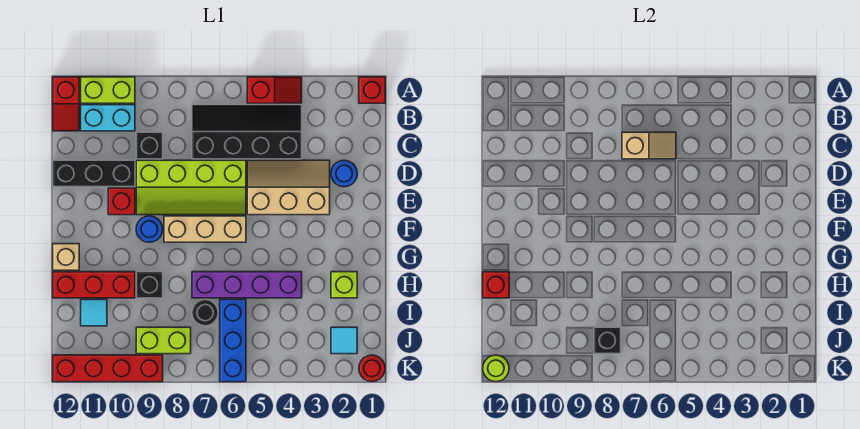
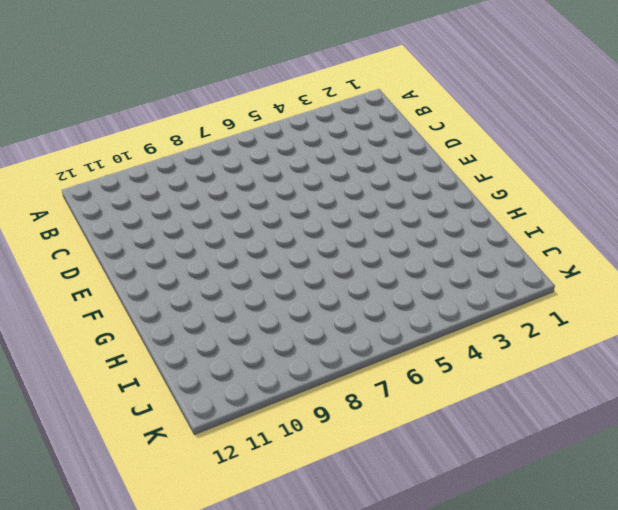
none -> red 1x1 brick [359,77,385,103]
none -> red 1x2 slope [247,77,302,103]
none -> lime 1x2 brick [81,77,135,103]
none -> red 1x2 slope [53,77,79,131]

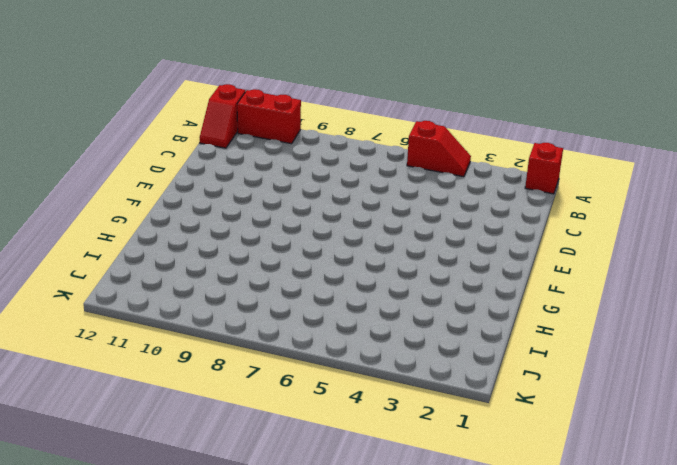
red 1x2 brick [237,89,301,144] -> lime 1x2 brick [81,77,135,103]
none -> black 2x4 slope [192,105,302,159]
none -> cyan 1x2 brick [81,105,135,131]
none -> black 1x1 brick [136,132,163,159]
none -> blue 1x1 round brick [331,160,357,187]

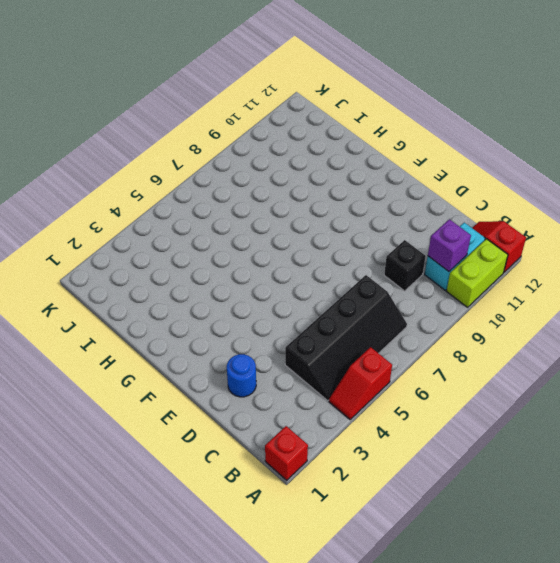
purple 1x1 brick [428,219,471,271] -> none
none -> tan 2x3 slope [247,160,330,215]
none -> lime 2x4 slope [136,160,246,215]
none -> black 1x3 brick [53,160,135,187]
none -> red 1x1 brick [108,188,135,215]

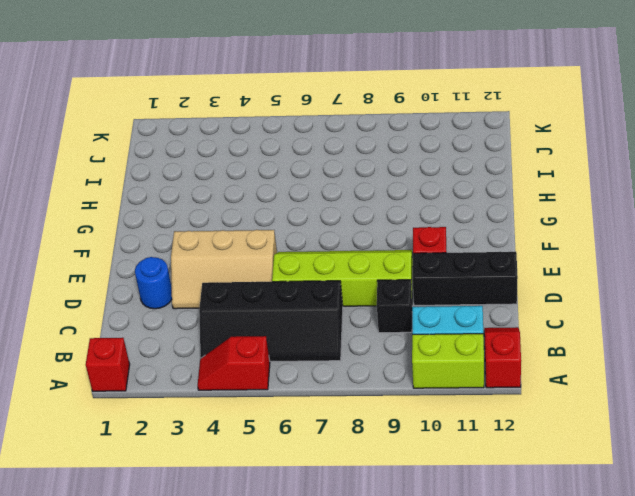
none -> tan 1x3 brick [164,216,246,242]
none -> blue 1x1 round brick [136,216,163,242]
none -> tan 1x1 brick [53,244,79,270]
none -> lime 1x1 brick [331,272,357,298]

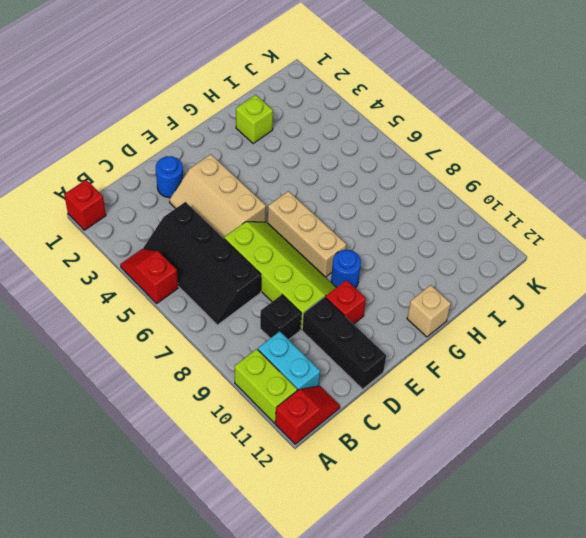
none -> purple 1x4 brick [192,272,302,298]
none -> black 1x1 brick [136,272,163,298]
none -> red 1x3 brick [53,272,135,298]
none -> blue 1x3 brick [220,299,246,382]

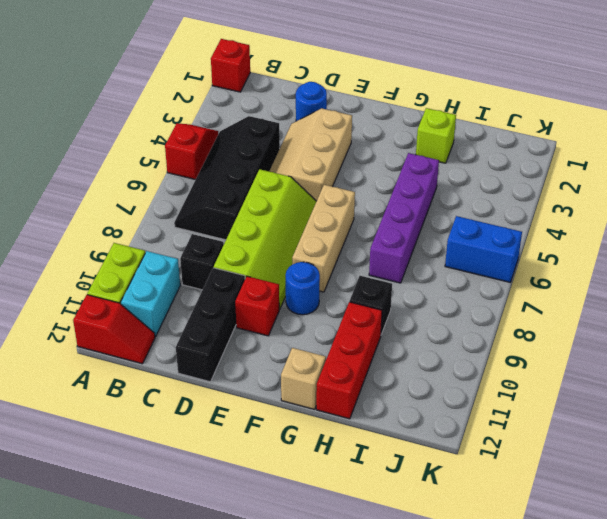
blue 1x2 brick [445,216,522,282] -> blue 1x3 brick [220,299,246,382]
none -> black 1x1 round brick [192,300,218,326]
none -> cyan 1x1 tile [81,299,107,326]
none -> cyan 1x1 tile [331,327,357,354]
none -> lime 1x2 brick [136,327,191,354]

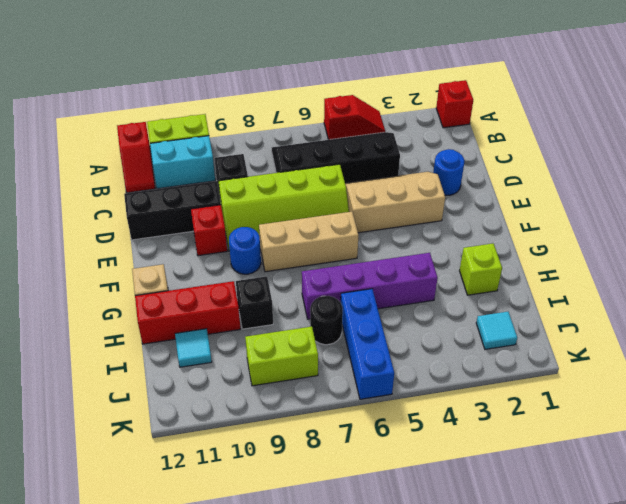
none -> red 1x1 round brick [359,355,385,382]
none -> red 1x4 brick [53,355,163,382]
none -> tan 1x2 slope [622,132,676,159]
none -> red 1x1 brick [483,272,509,298]

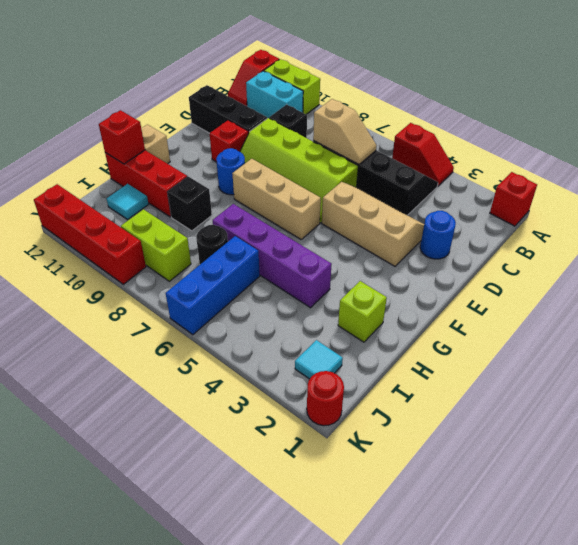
none -> black 1x1 brick [594,327,621,354]
none -> lime 1x1 round brick [483,355,509,382]

